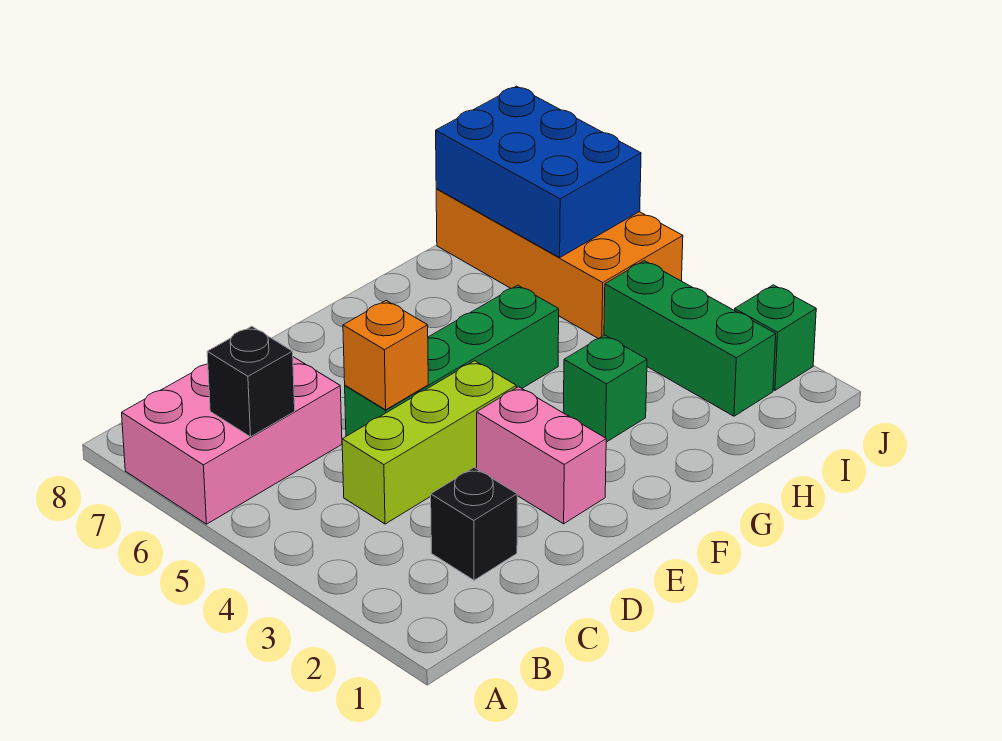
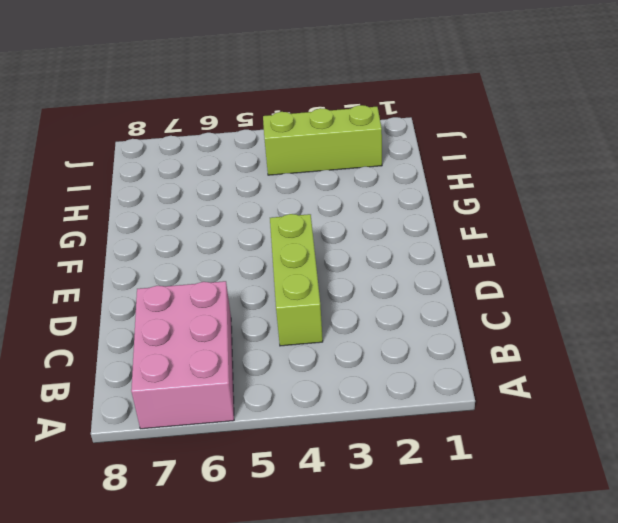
lime 1x3 brick [263,105,382,175] -> green 1x3 brick [604,261,776,416]
none -> black 1x1 brick [431,468,517,580]
none -> green 1x4 brick [345,285,559,436]
none -> pink 1x2 brick [476,387,606,524]

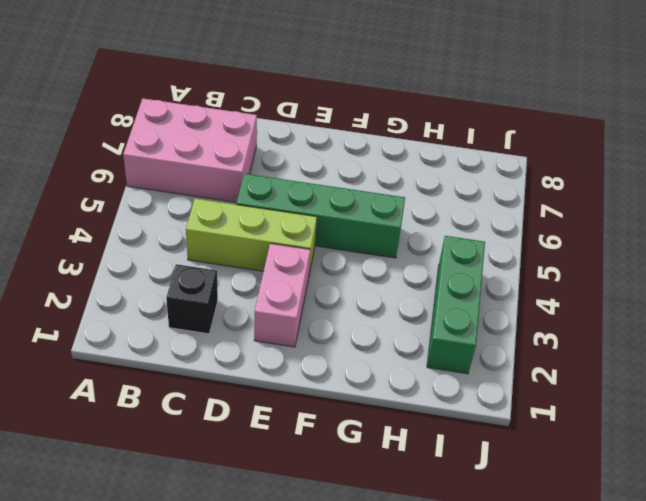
none -> green 1x1 brick [563,335,647,442]
none -> orange 2x4 brick [436,189,683,339]
none -> green 1x1 brick [735,285,816,390]

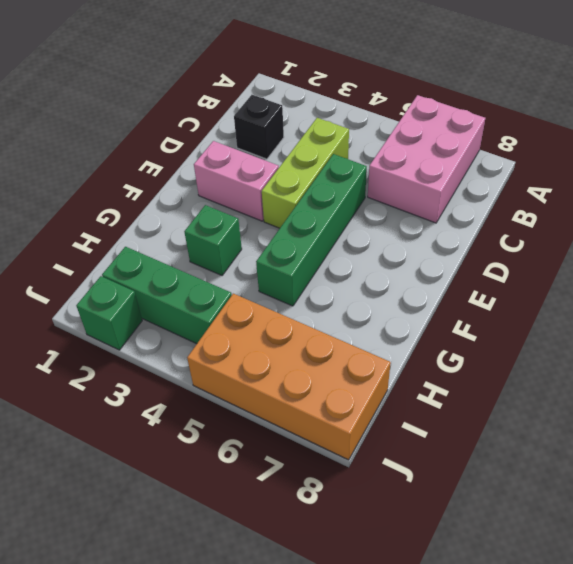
none -> black 1x1 brick [207,326,295,437]
none -> orange 1x1 brick [343,301,428,410]
none -> blue 2x3 brick [436,86,641,258]

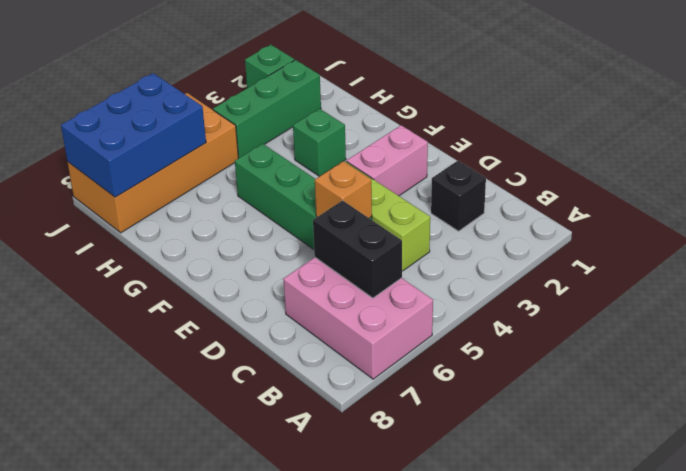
black 1x2 brick [313,200,402,298] -> black 1x1 brick [207,326,295,437]

